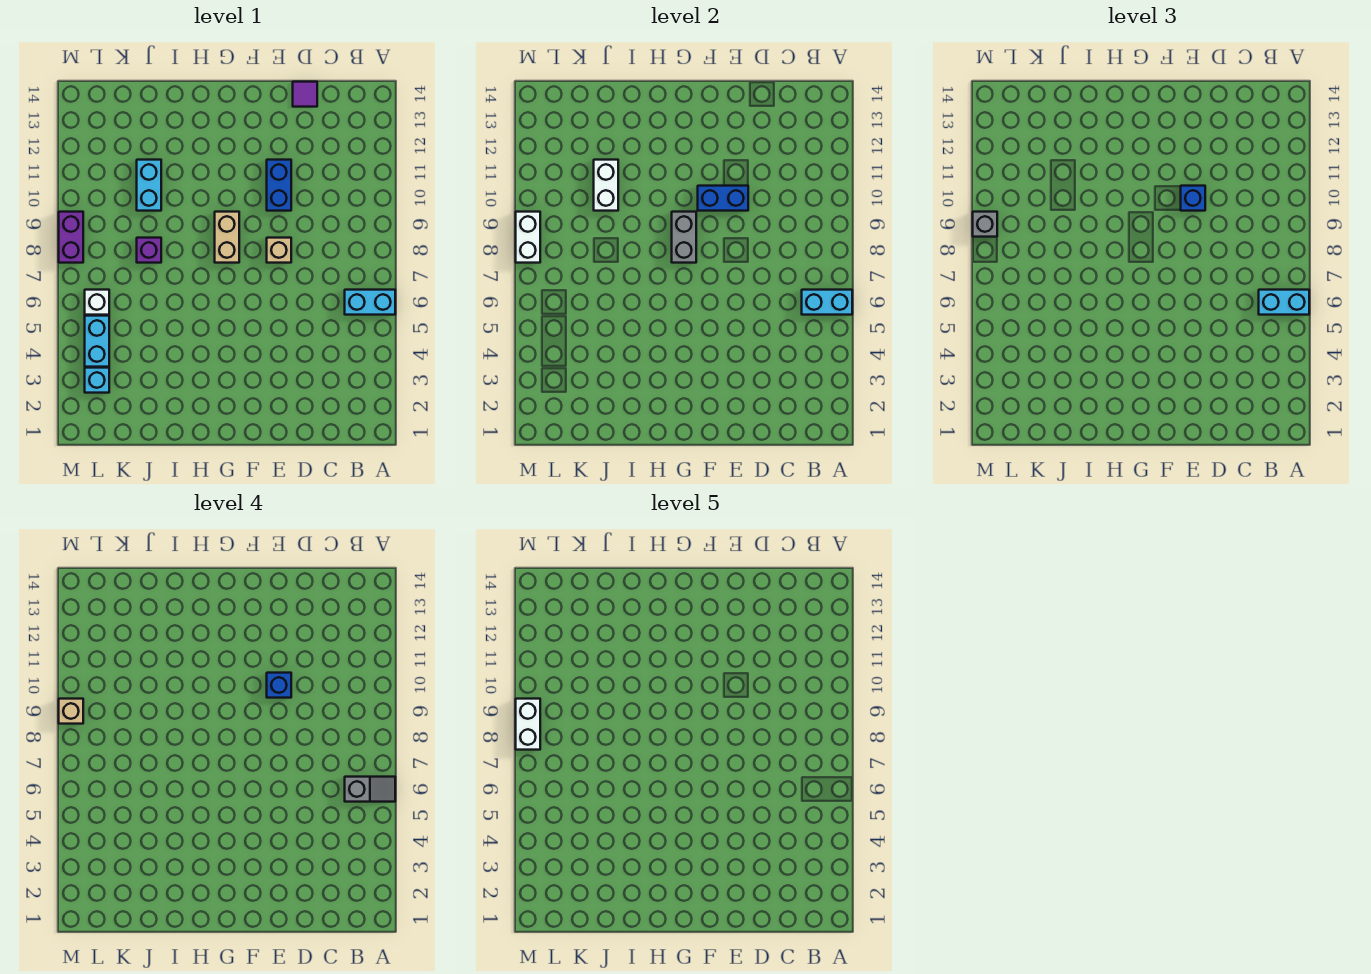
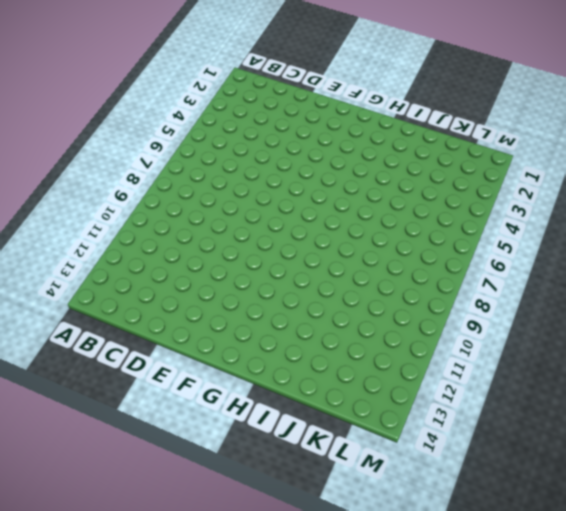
none -> cyan 1x2 brick [345,290,395,315]
none -> purple 1x1 tile [293,82,317,107]
none -> tan 1x1 brick [267,238,291,263]

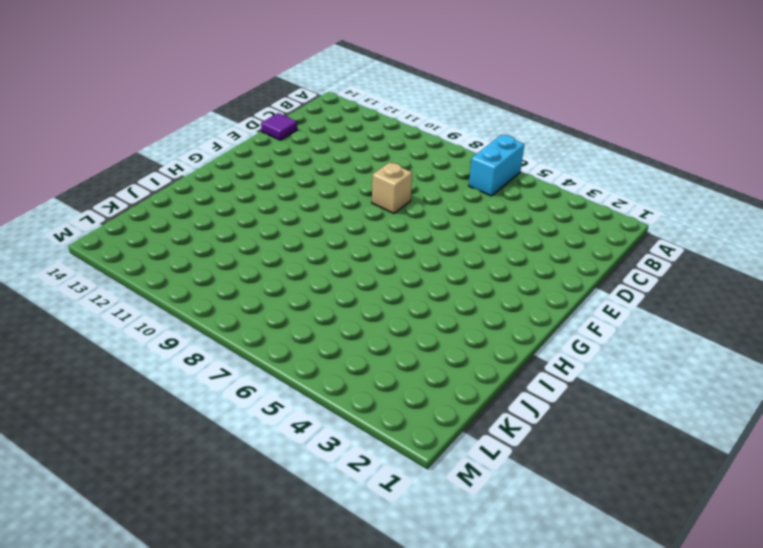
none -> blue 1x2 brick [267,160,291,211]
none -> tan 1x2 brick [215,212,239,263]
none -> purple 1x1 brick [137,238,161,263]

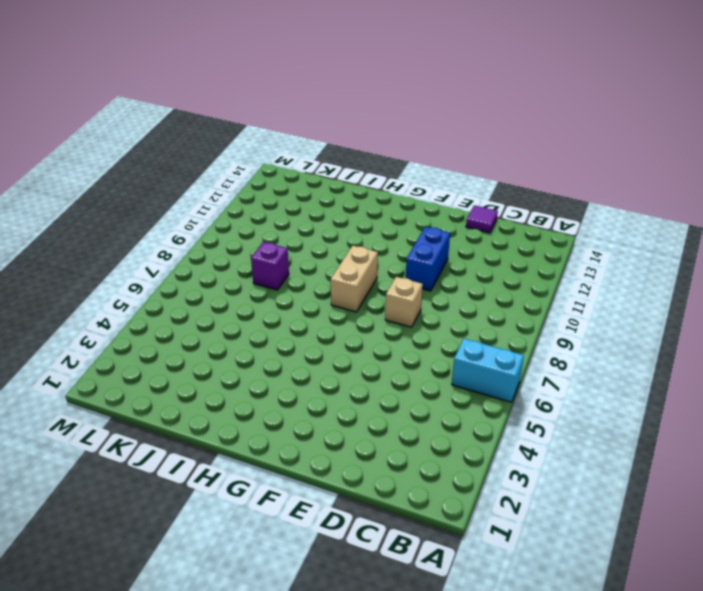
none -> cyan 1x2 brick [137,160,161,211]
none -> cyan 1x1 brick [85,368,109,393]
none -> cyan 1x2 brick [85,316,109,367]

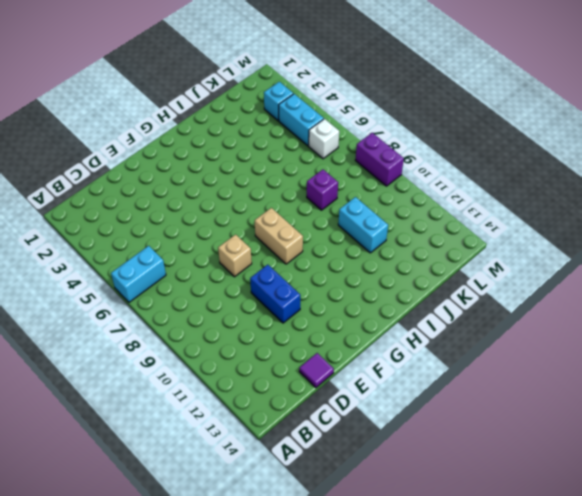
none -> cyan 1x2 brick [802,290,852,315]
none -> blue 1x2 brick [698,186,748,211]
none -> grey 1x2 brick [672,212,696,263]

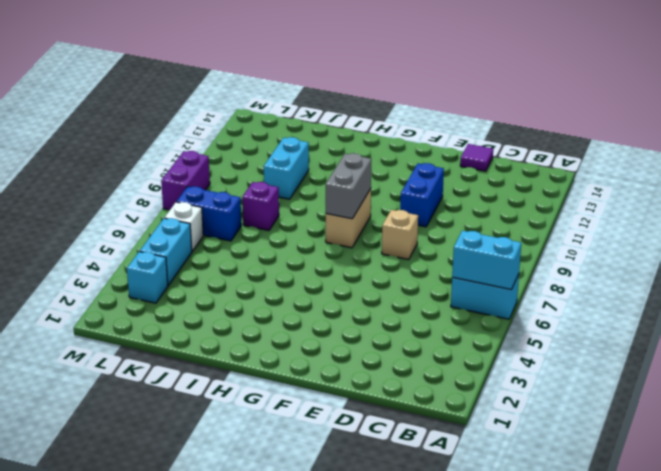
blue 1x2 brick [176,186,241,241] -> blue 1x2 brick moved to [698,186,748,211]
none -> white 1x2 brick [594,160,618,211]
none -> white 1x2 brick [516,212,540,263]
none -> cyan 1x2 brick [1259,290,1309,315]

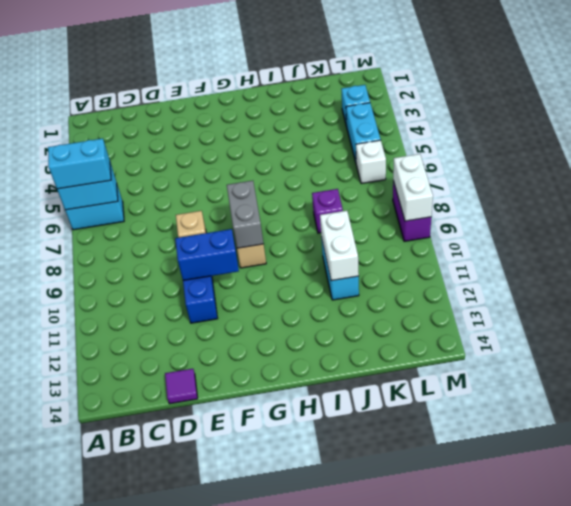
none -> blue 1x1 brick [1181,186,1205,211]
none -> grey 1x1 brick [973,212,997,237]
none -> grey 1x2 slope [345,777,395,802]

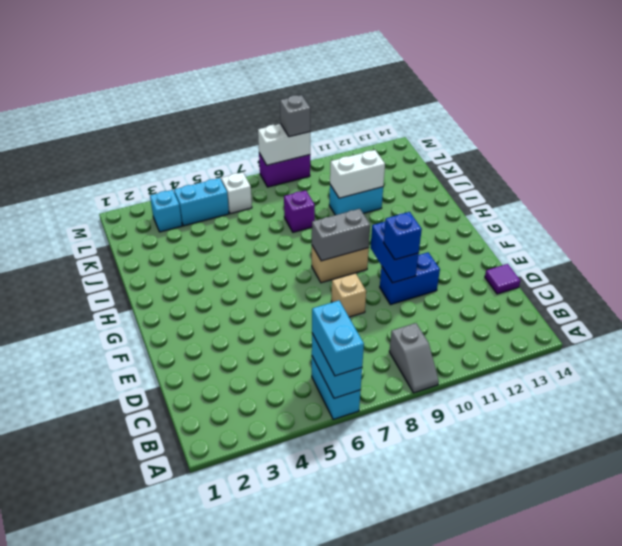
grey 1x2 slope [389,323,439,393] -> grey 1x2 slope moved to [345,777,395,802]
none -> blue 1x1 brick [267,673,291,698]
none -> tan 1x1 brick [59,699,83,724]
none -> white 1x2 brick [516,699,540,750]

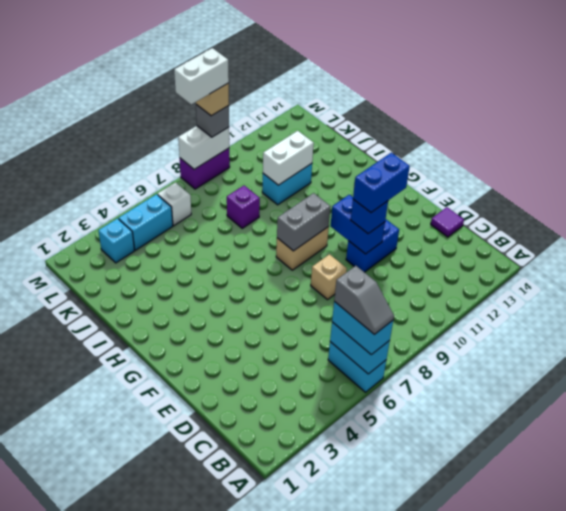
blue 1x2 brick [353,153,410,212] -> blue 1x1 brick [267,673,291,698]

